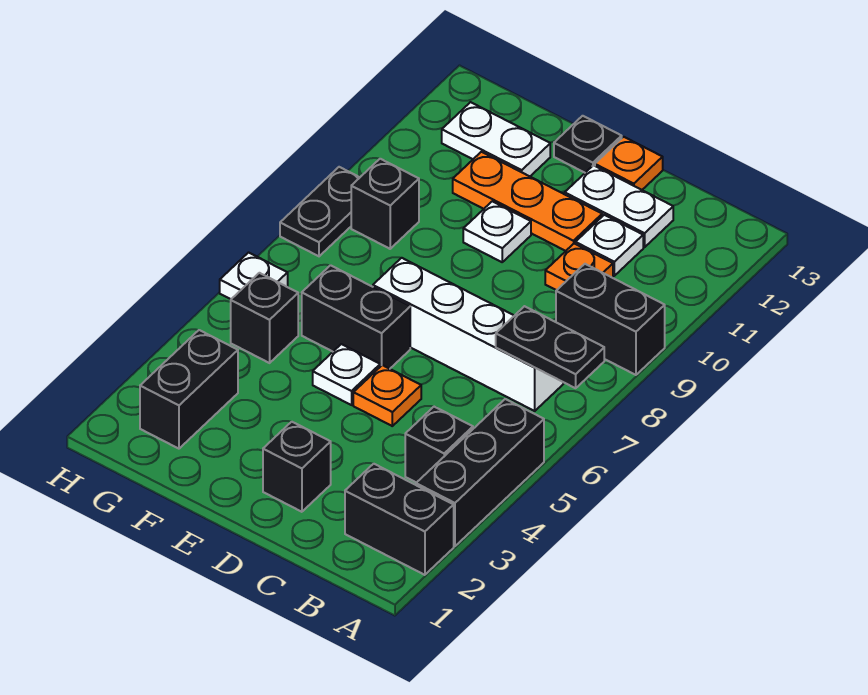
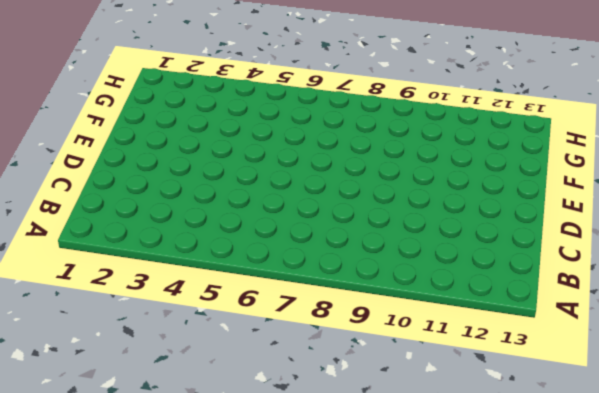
none -> black 1x2 brick [345,464,454,575]
none -> black 1x3 brick [416,399,544,546]
none -> black 1x2 brick [556,264,665,375]

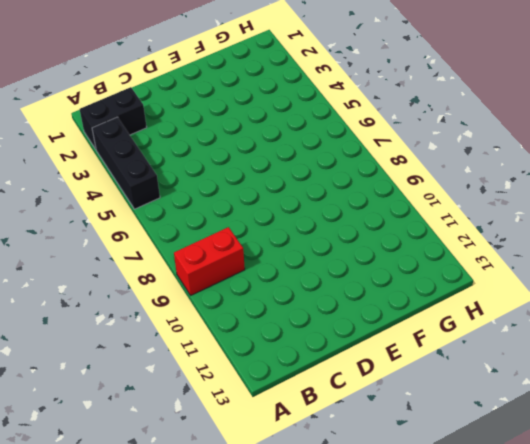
red 1x2 brick [174,227,245,295] -> black 1x2 brick [556,264,665,375]
none -> black 1x1 brick [405,407,473,483]
none -> white 1x4 brick [373,258,563,411]
none -> orange 1x1 plate [545,244,613,290]

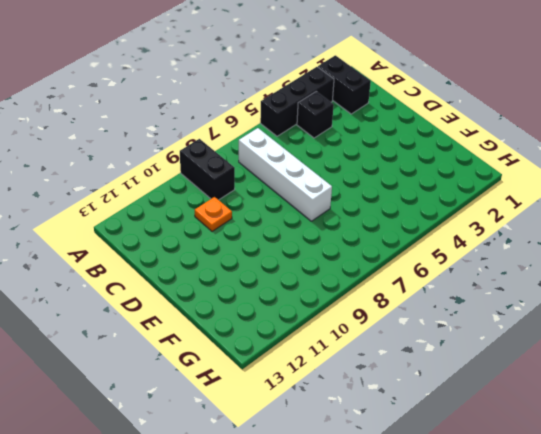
none -> white 1x1 plate [575,215,643,276]
none -> white 1x2 plate [565,165,673,247]
none -> black 1x1 brick [263,422,331,512]

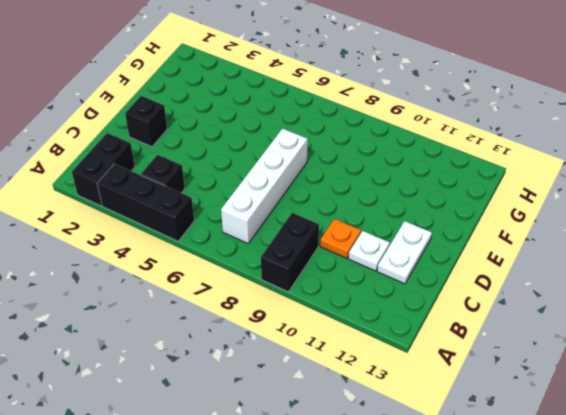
none -> orange 1x1 plate [353,365,421,426]
none -> orange 1x3 plate [453,152,602,251]
none -> orange 1x1 plate [595,137,663,190]

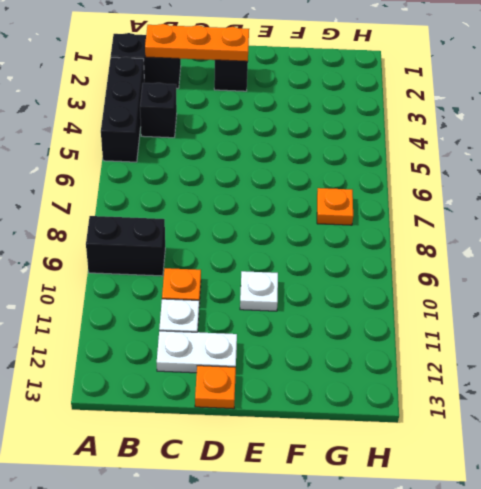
orange 1x3 plate [145,24,249,61] -> orange 1x3 plate moved to [453,152,602,251]
orange 1x1 plate [317,188,353,225] -> orange 1x1 plate moved to [353,365,421,426]
none -> white 1x4 brick [373,258,563,411]
none -> white 1x1 plate [313,344,380,405]
none -> black 1x2 brick [302,265,410,369]

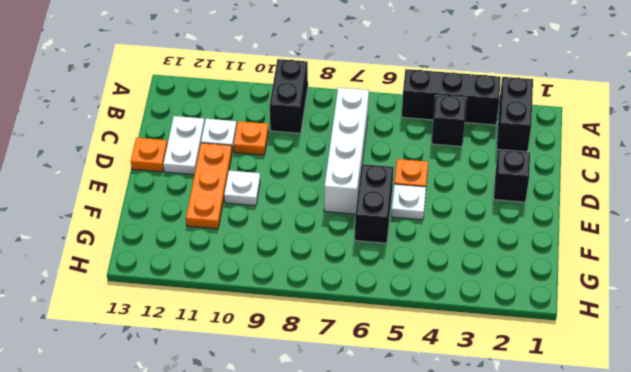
none -> black 1x1 plate [554,116,622,173]
none -> white 1x2 plate [442,102,550,176]
none -> black 1x2 brick [140,330,238,449]

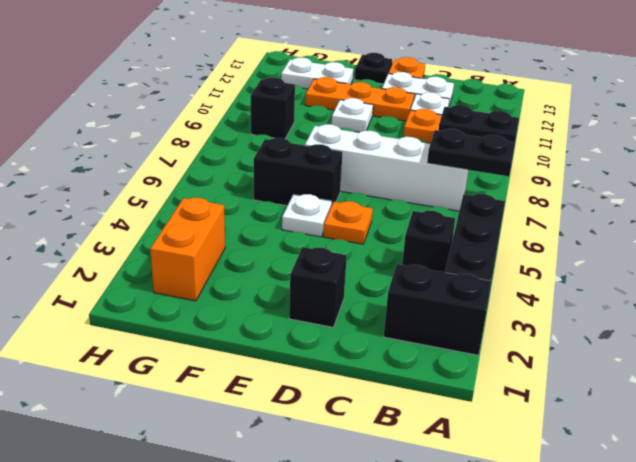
orange 1x2 brick [150,198,225,301] -> black 1x2 brick [140,330,238,449]
none -> black 1x1 brick [231,273,298,363]
none -> white 1x1 plate [220,253,288,299]
none -> black 1x2 plate [280,167,360,256]

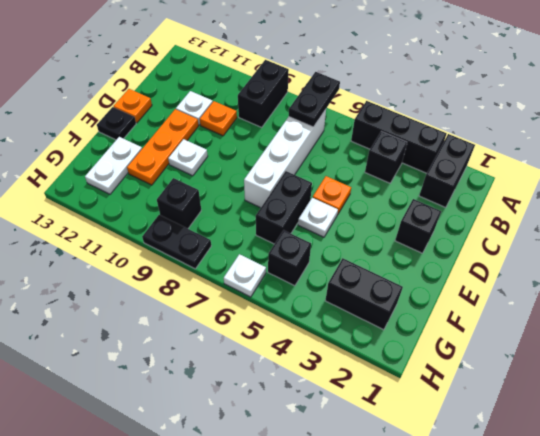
none -> white 1x2 plate [565,165,673,247]

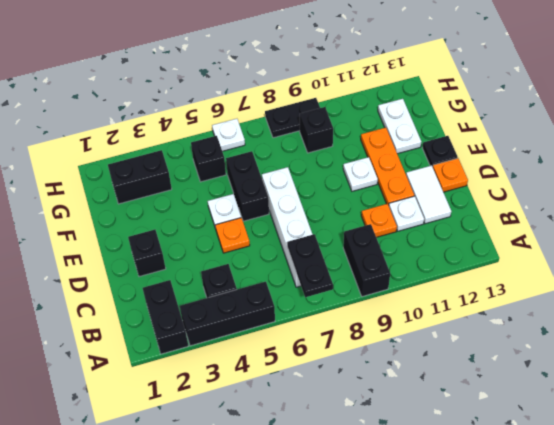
white 1x2 tile [406,165,451,224] -> white 1x2 plate [565,165,673,247]

